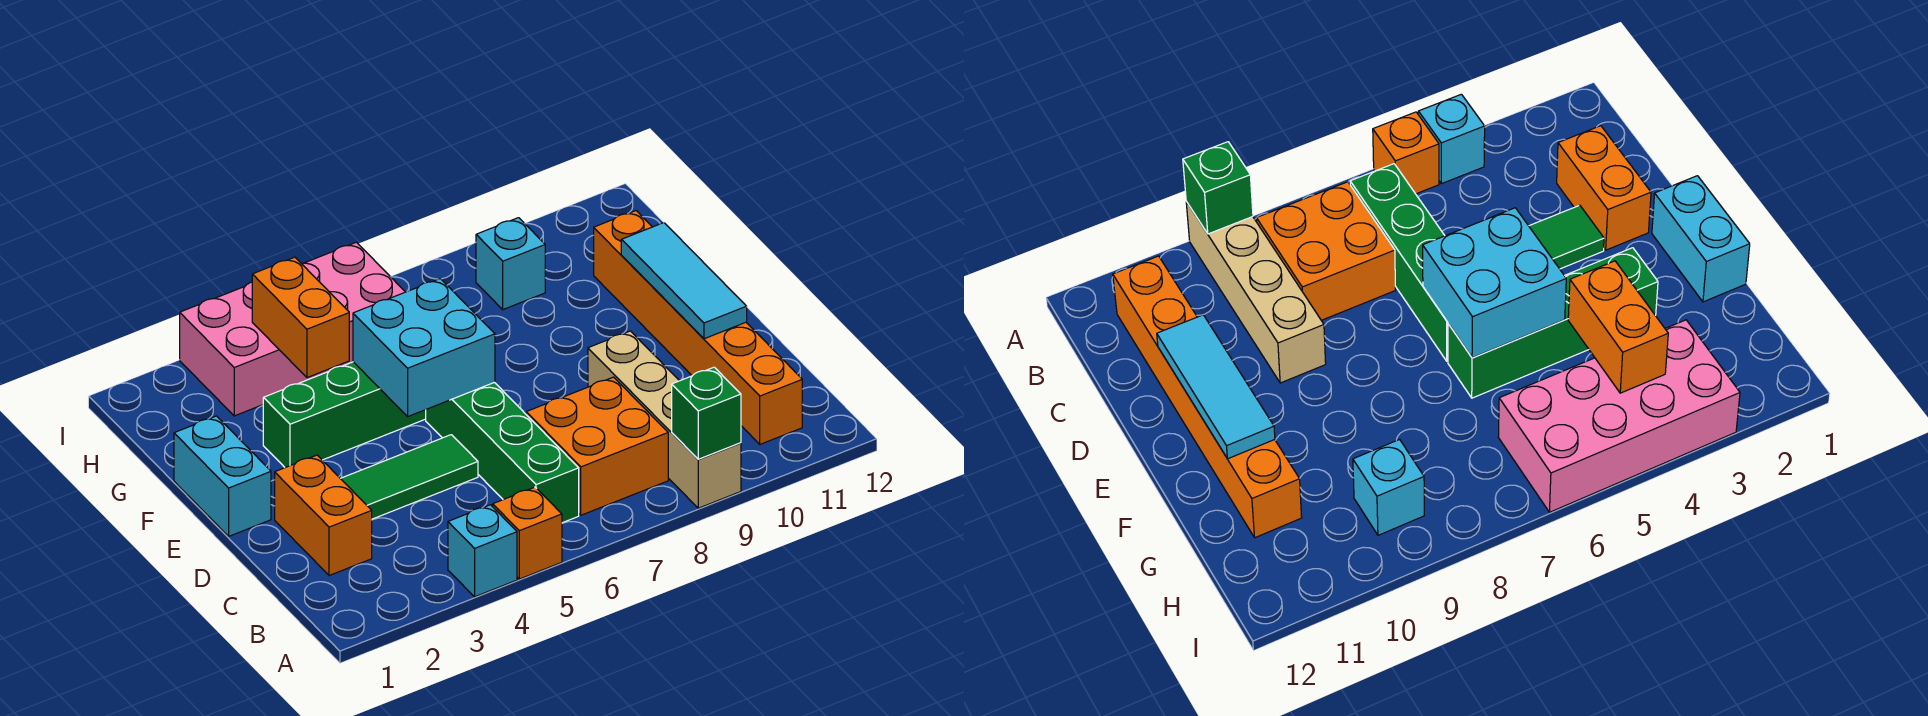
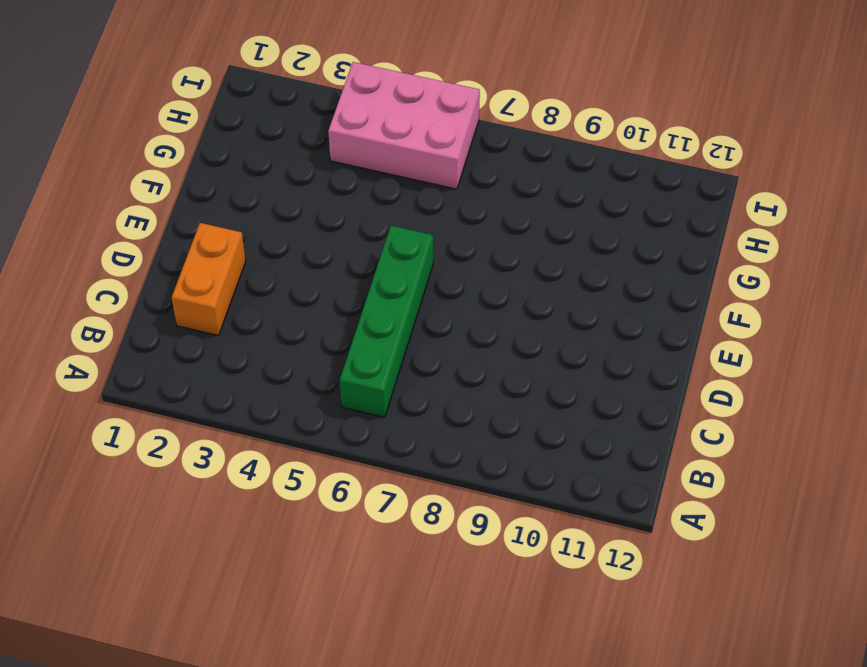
pink 2x3 brick [328,62,480,189] -> pink 2x4 brick [180,242,405,416]
none -> cyan 1x1 brick [448,505,517,597]
none -> orange 1x1 brick [493,487,562,579]
none -> tan 1x4 brick [588,331,741,508]

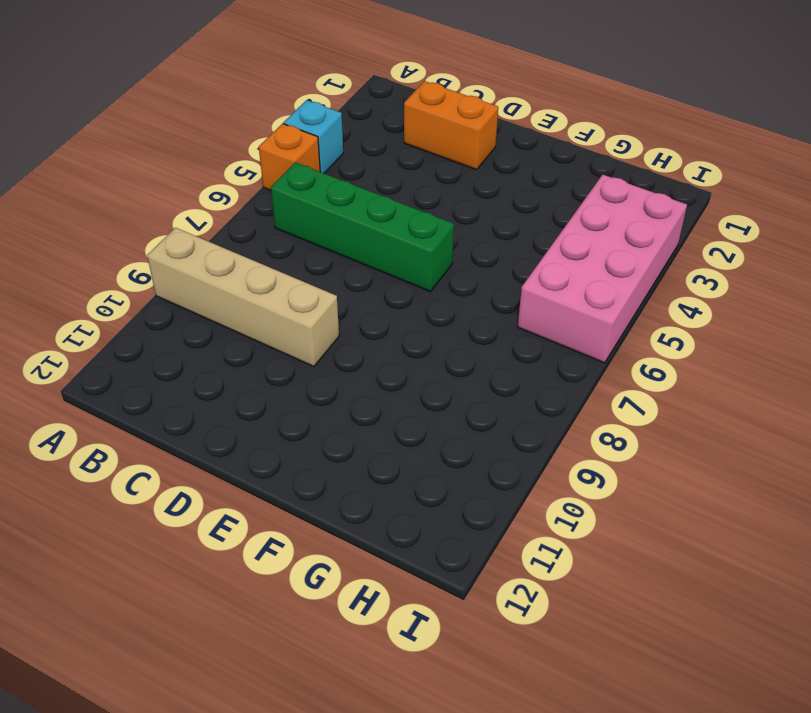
none -> orange 2x2 brick [526,377,668,515]
none -> orange 1x6 brick [594,211,802,444]
none -> green 1x3 tile [340,435,478,519]

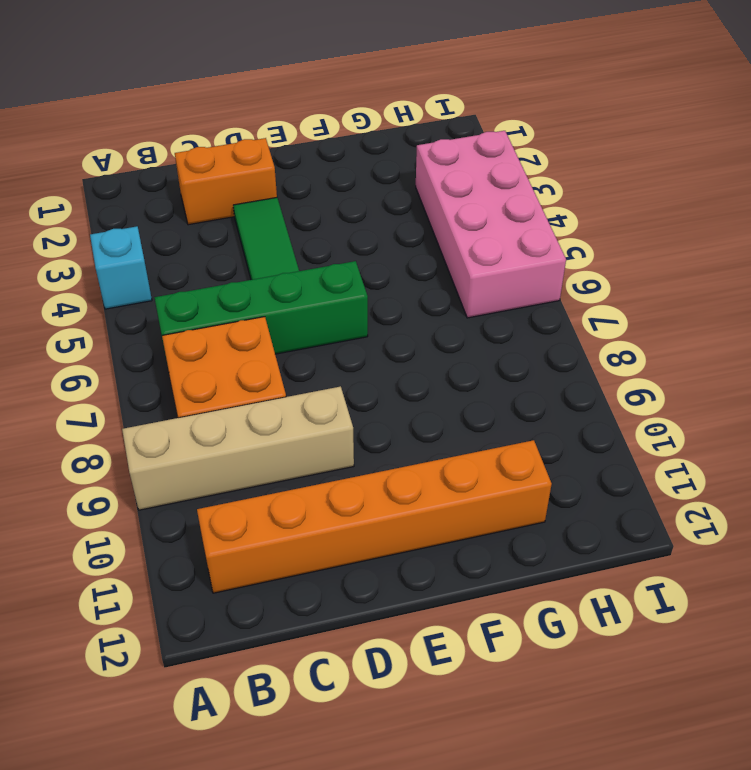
none -> orange 1x1 brick [493,487,562,579]
none -> cyan 1x2 brick [174,416,271,536]
none -> green 1x4 brick [263,362,426,468]

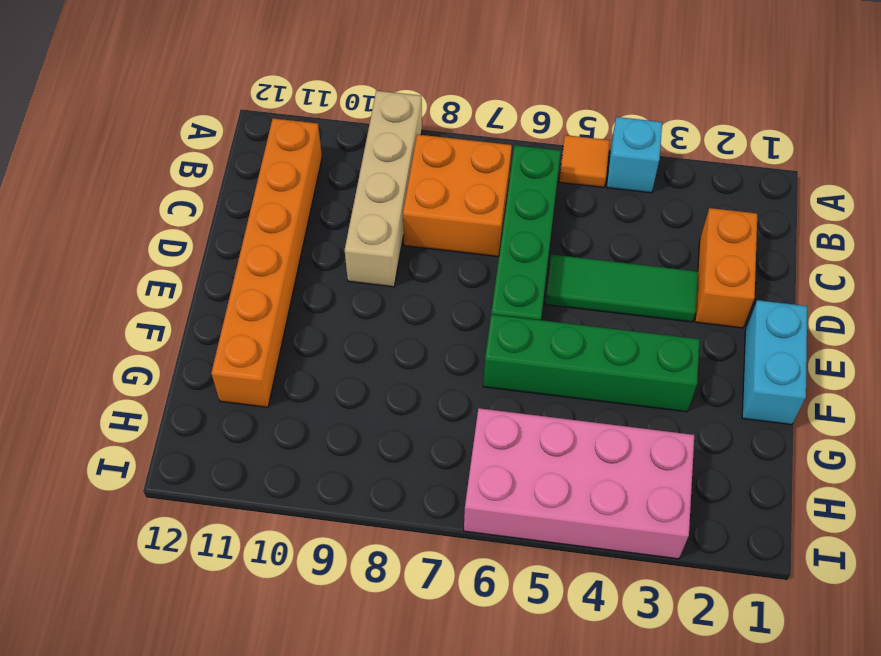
orange 1x1 tile [559,135,610,187] -> orange 1x1 brick [493,487,562,579]
none -> cyan 1x1 brick [476,218,545,309]
none -> green 1x1 brick [672,367,741,459]
none -> cyan 1x3 tile [621,223,747,339]

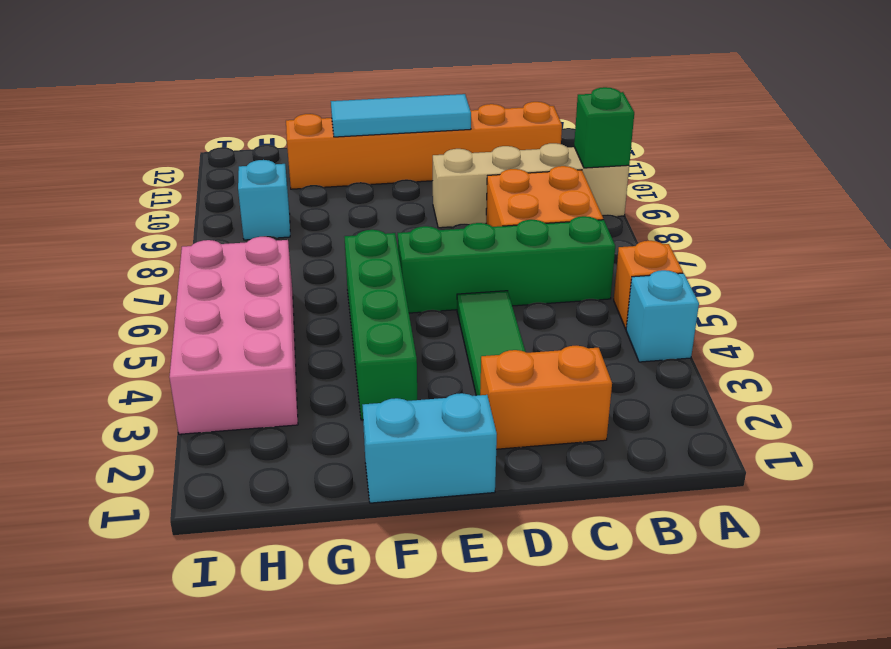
none -> cyan 2x2 brick [353,279,495,416]
none -> orange 1x2 brick [252,257,349,378]

